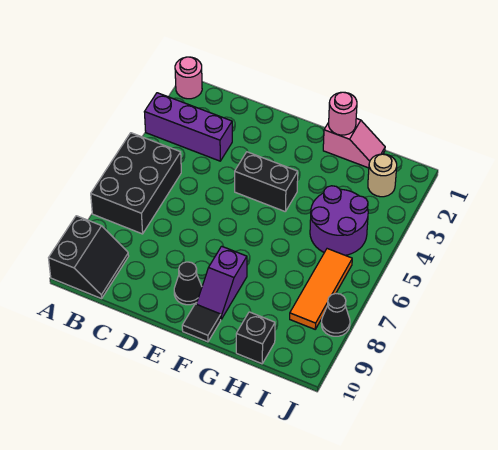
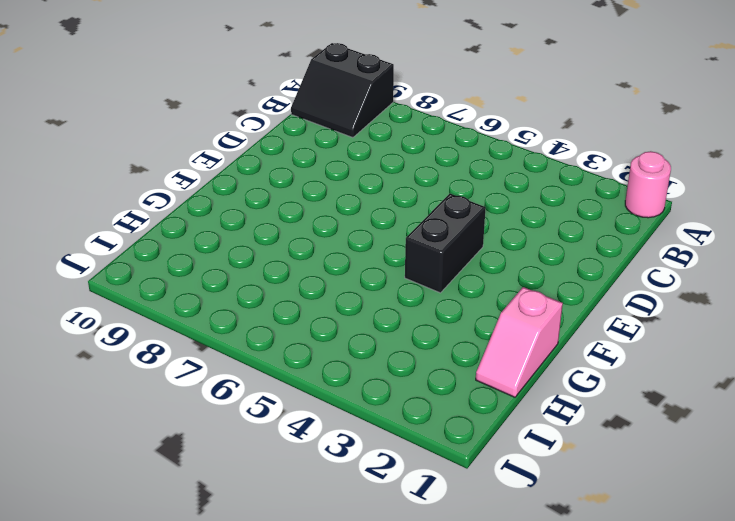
none -> purple 1x3 brick [145,93,232,161]
none -> black 2x3 brick [91,133,181,234]
none -> black 1x1 cone [174,262,202,305]

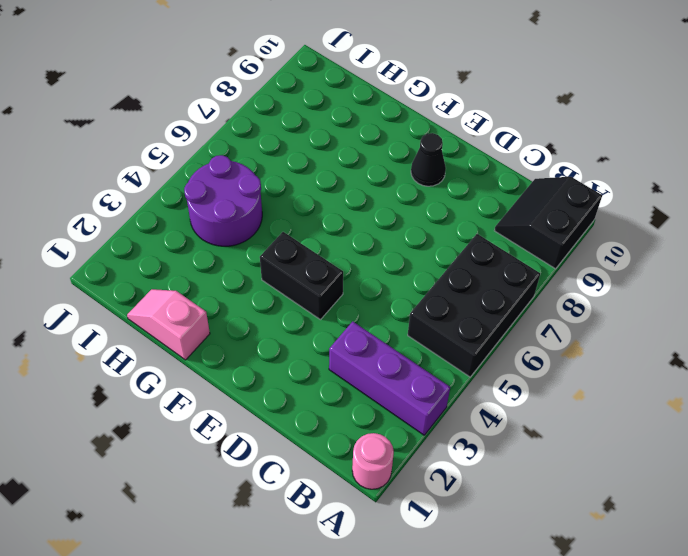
none -> purple 1x2 slope [197,246,247,319]
none -> black 1x1 tile [182,304,221,342]
none -> black 1x1 brick [236,312,275,364]

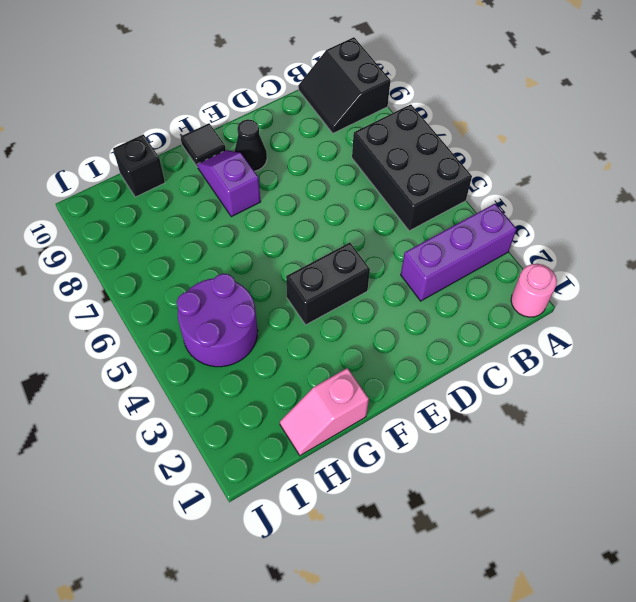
none -> tan 1x1 round brick [368,154,397,197]
none -> orange 1x3 tile [290,249,352,329]
none -> black 1x1 cone [322,294,350,336]

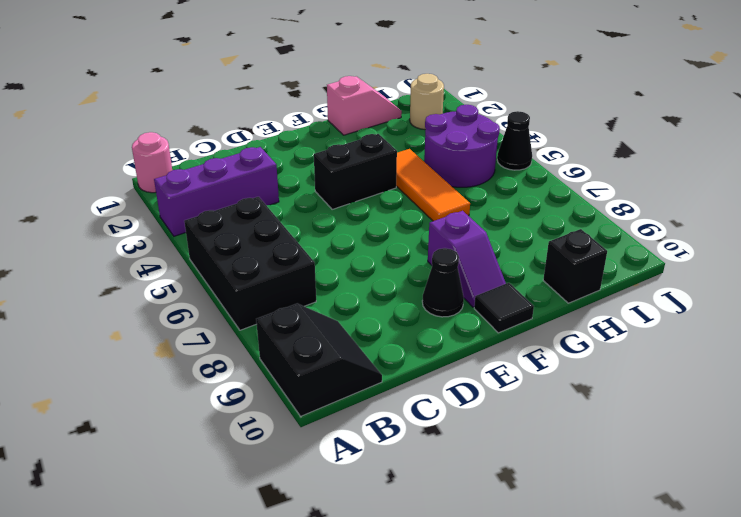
orange 1x3 tile [396,149,470,221] -> orange 1x3 tile moved to [290,249,352,329]
black 1x1 cone [497,111,532,170] -> black 1x1 cone moved to [322,294,350,336]
none -> pink 1x1 round brick [329,92,357,135]

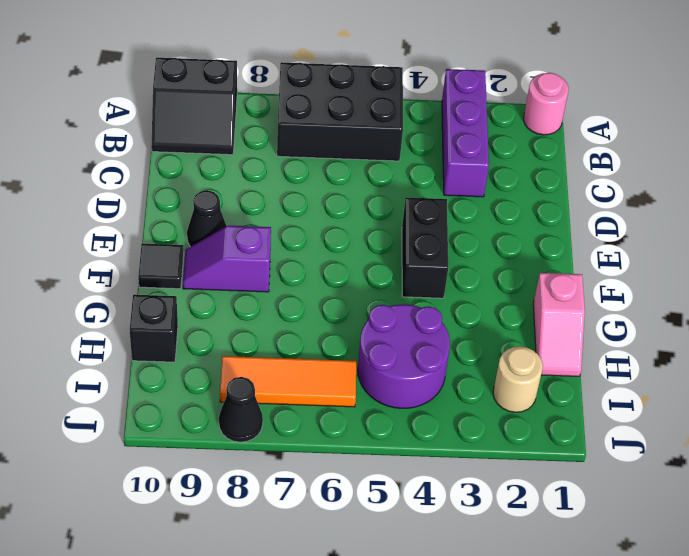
none -> pink 1x1 round brick [329,92,357,135]

